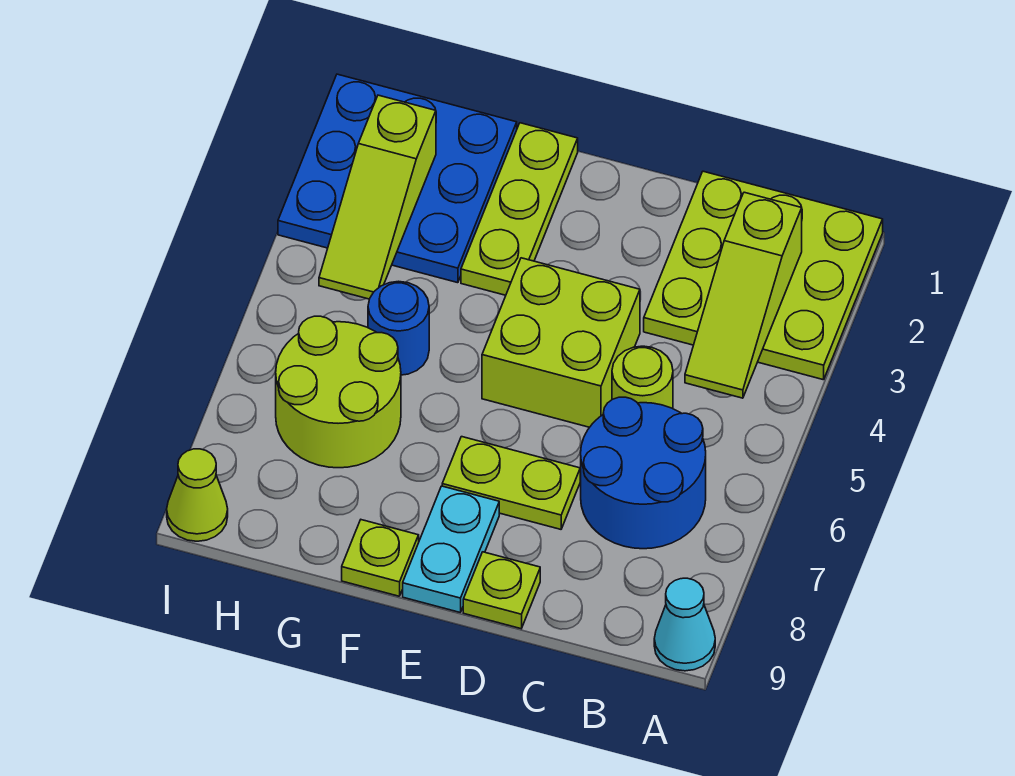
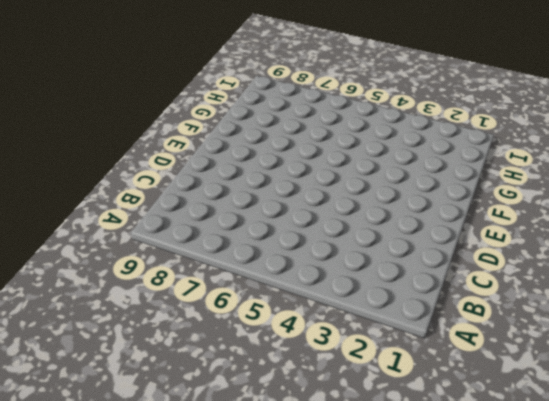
none -> lime 3x3 plate [644,171,883,380]
none -> cyan 1x1 cone [654,578,715,671]
none -> blue 2x2 round brick [581,397,706,549]

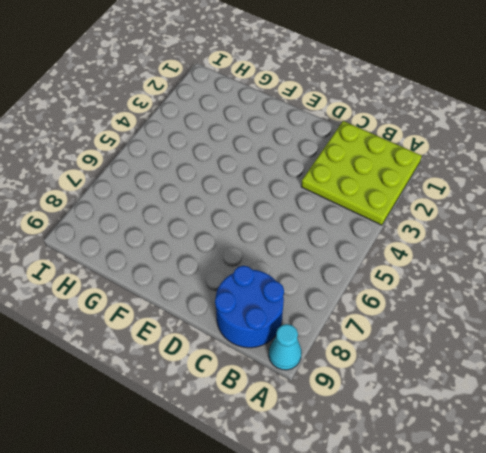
blue 2x2 round brick [215,266,284,348] -> blue 2x2 round brick moved to [581,397,706,549]
none -> lime 1x1 round brick [612,346,673,409]
none -> lime 2x2 brick [482,258,640,427]
none -> lime 1x2 plate [442,437,580,529]

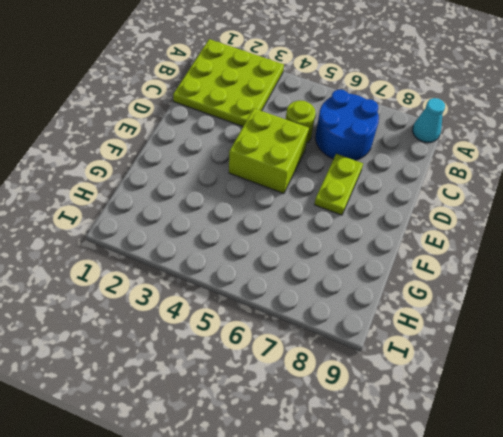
none -> lime 1x1 plate [463,552,540,629]
none -> cyan 1x2 plate [403,486,499,612]
none -> lime 1x3 plate [461,123,578,295]

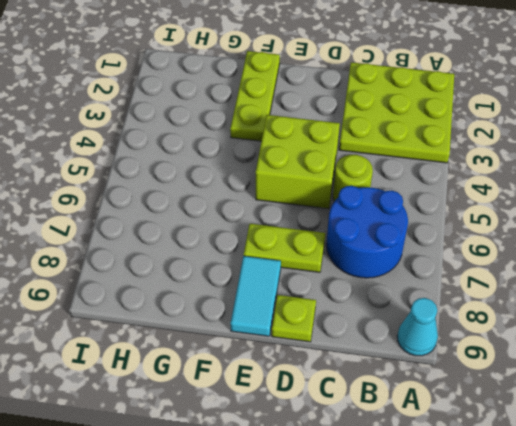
cyan 1x2 tile [230,256,281,336] -> cyan 1x2 plate [403,486,499,612]
none -> lime 1x1 plate [342,520,419,596]
none -> blue 3x3 plate [278,74,517,283]
none -> blue 1x1 round brick [368,281,429,375]

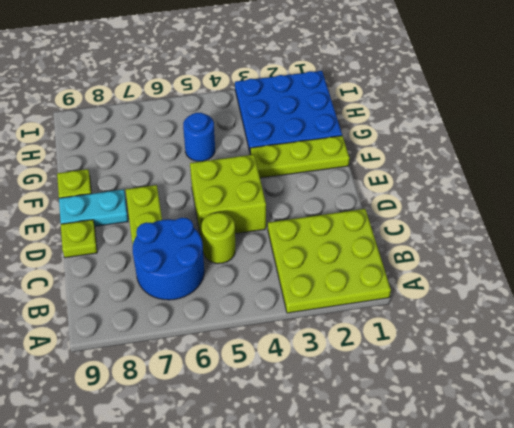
none -> cyan 1x1 cone [654,578,715,671]
none -> lime 2x2 round brick [276,316,401,468]
none -> lime 1x1 cone [167,449,228,541]

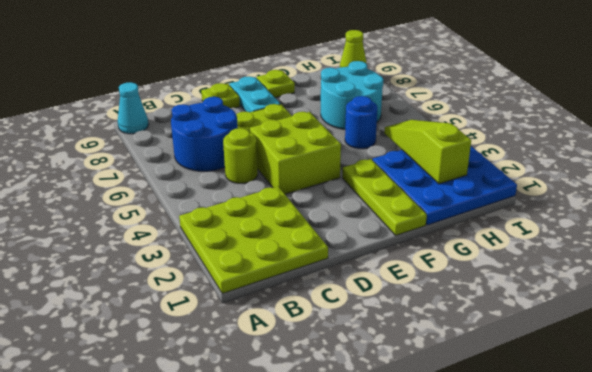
cyan 2x2 round brick [321,61,384,129] -> lime 2x2 round brick [276,316,401,468]
none -> lime 1x3 slope [685,192,802,398]

